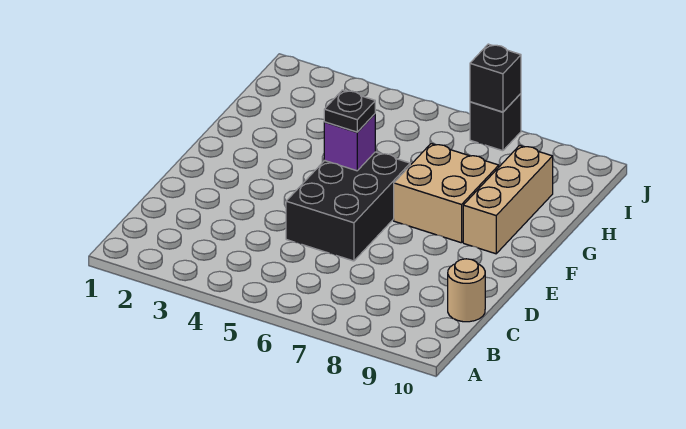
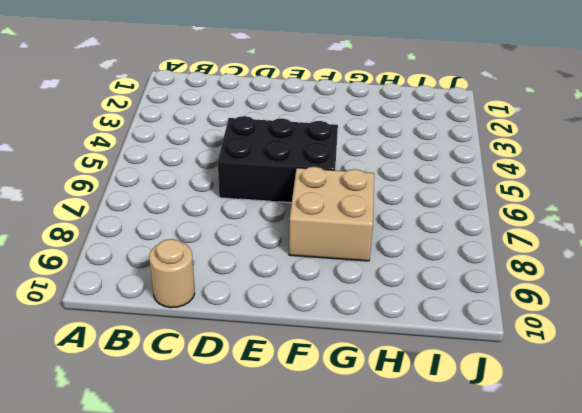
none -> tan 1x3 brick [463,145,553,254]
none -> black 1x1 brick [470,94,521,151]

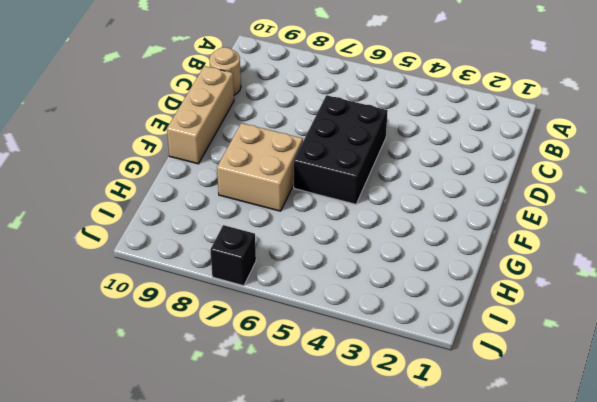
tan 1x3 brick [167,66,234,164] -> tan 1x3 brick moved to [463,145,553,254]
none -> purple 1x1 brick [324,114,375,171]
none -> black 1x1 brick [470,44,521,112]

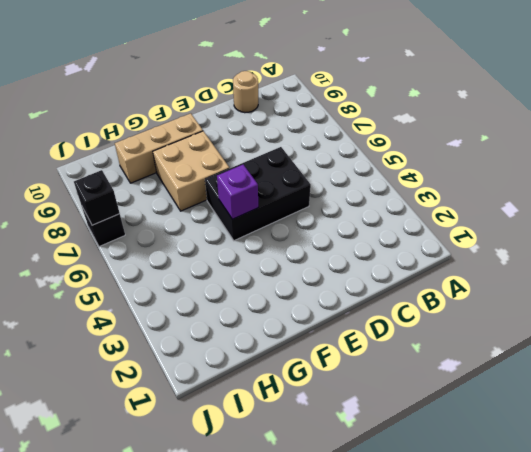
none -> black 1x1 plate [324,90,375,132]

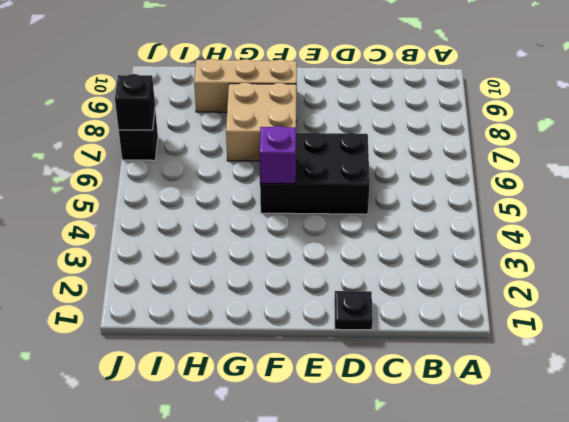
black 1x1 plate [334,291,373,330] -> black 1x1 plate moved to [324,90,375,132]
none -> tan 1x1 round brick [448,259,485,322]

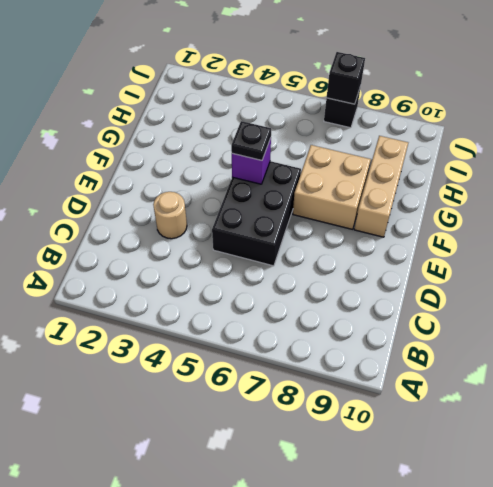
tan 1x1 round brick [153,192,187,239] -> tan 1x1 round brick moved to [448,259,485,322]

